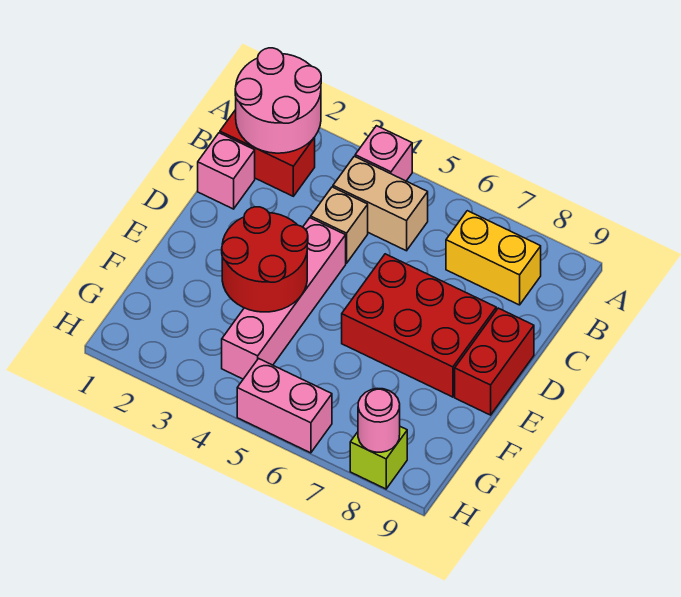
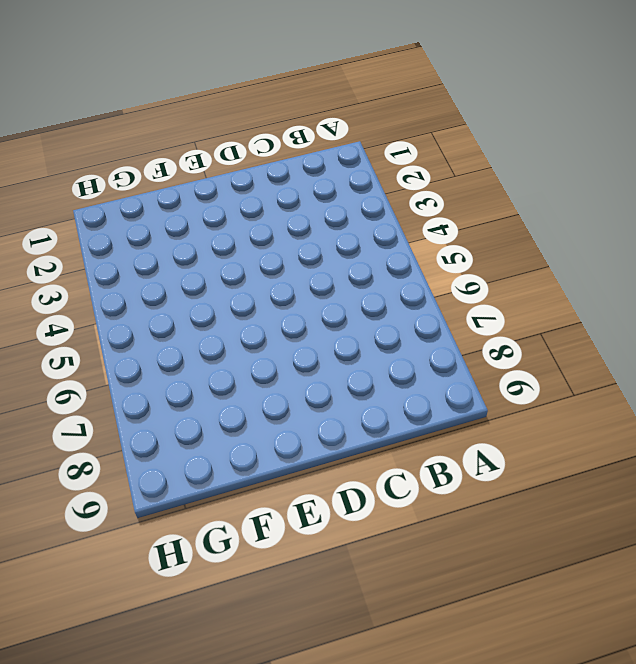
none -> pink 1x1 brick [355,126,412,181]
none -> red 1x2 brick [220,110,315,196]
none -> tan 1x2 brick [333,156,428,251]

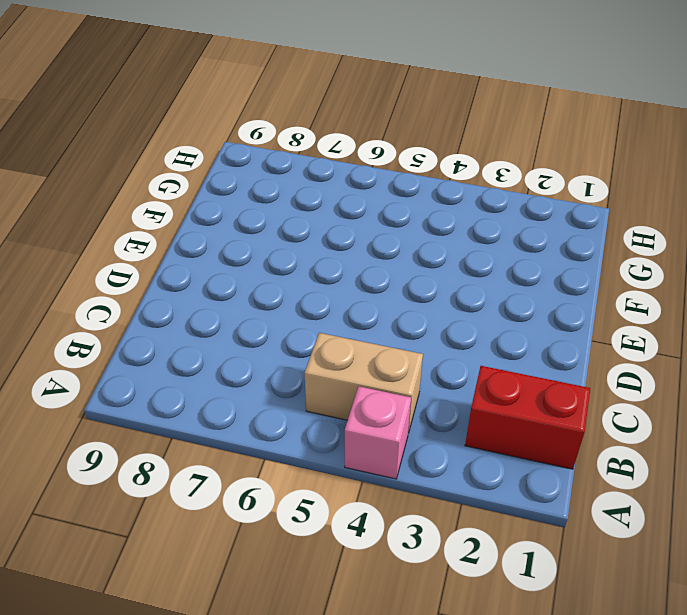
none -> yellow 1x2 brick [446,211,541,305]
none -> pink 1x1 brick [198,133,255,209]
none -> tan 1x1 brick [311,187,368,263]

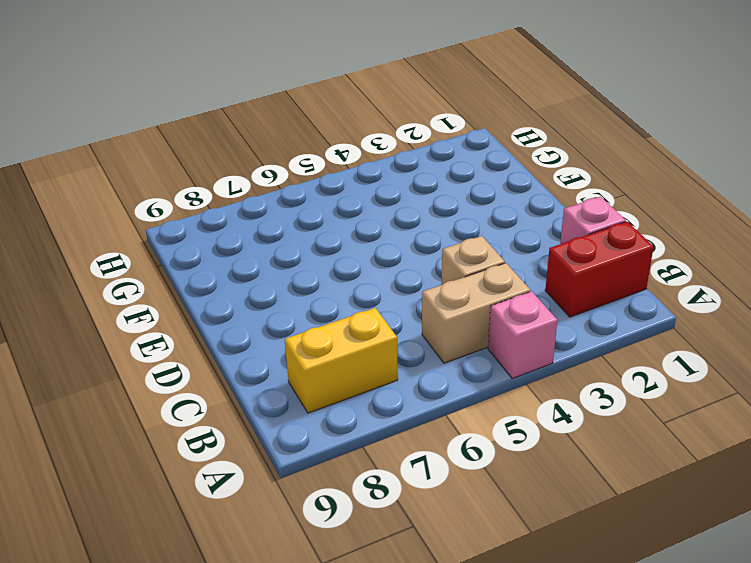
none -> pink 1x4 brick [222,218,346,379]
none -> red 2x3 brick [342,254,496,397]
none -> red 1x2 brick [455,308,534,415]

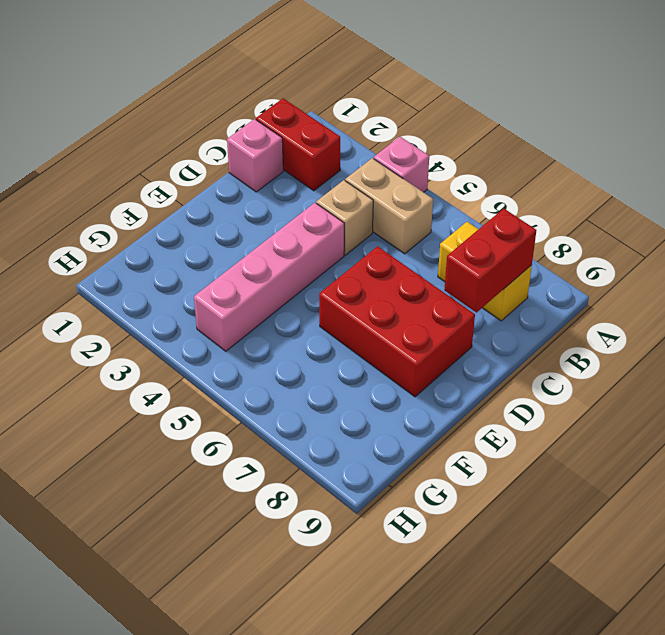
red 1x2 brick [444,209,536,313] -> red 1x2 brick moved to [455,308,534,415]
none -> pink 1x2 brick [237,359,332,453]
none -> lime 1x1 brick [350,427,407,489]
none -> pink 2x2 round brick [235,48,321,153]

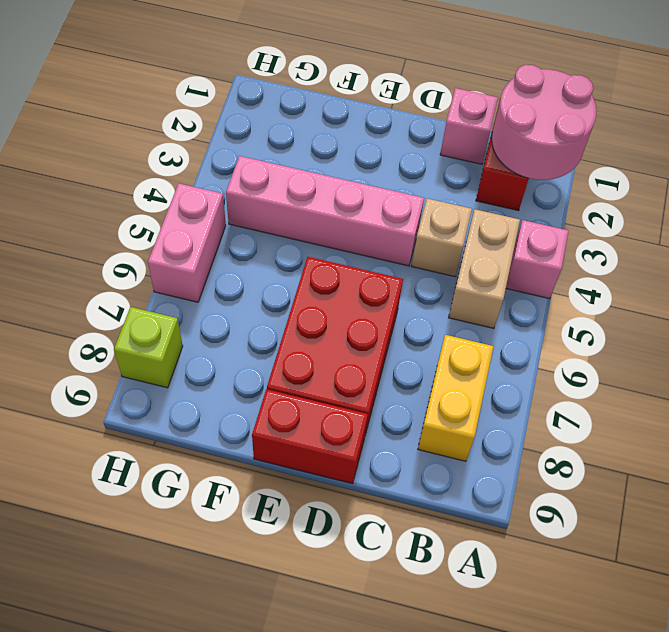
none -> red 2x2 round brick [222,207,308,312]
none -> pink 1x1 round brick [358,389,400,452]

